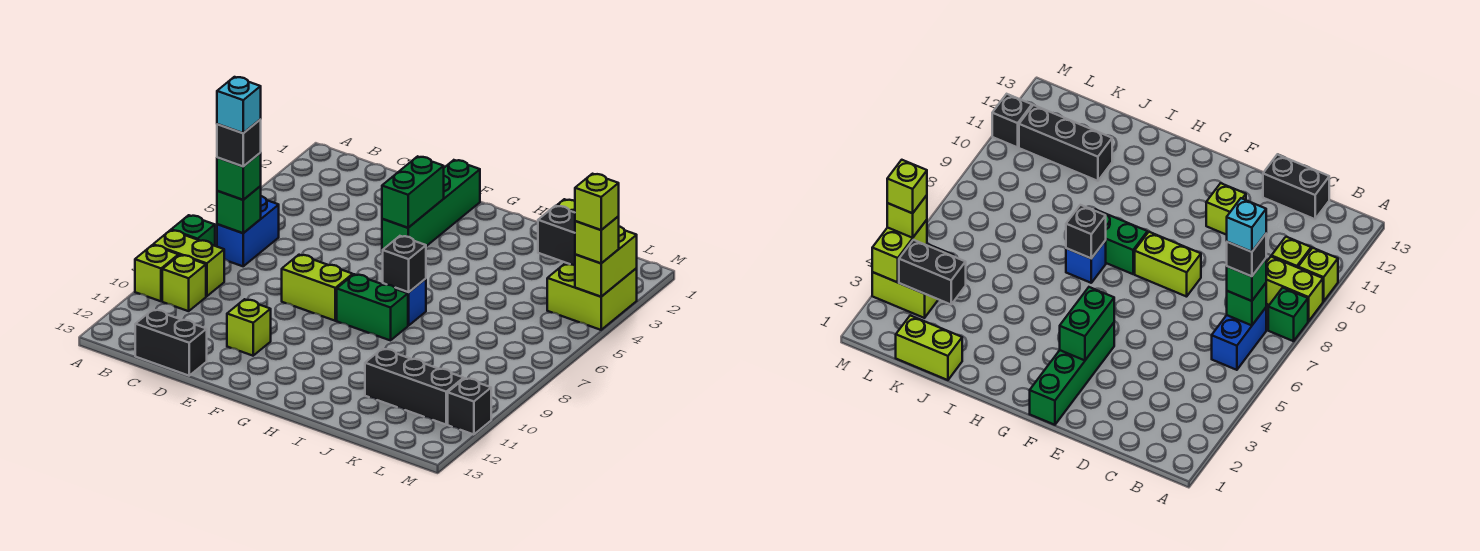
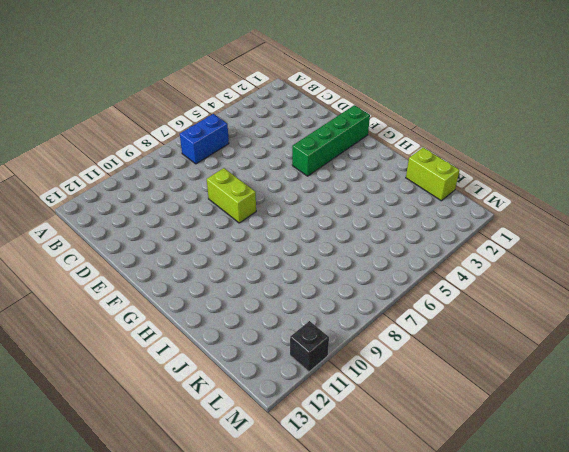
none -> green 1x1 brick [171,215,215,246]
none -> lime 1x2 brick [153,230,224,296]
none -> lime 1x1 brick [135,245,178,301]

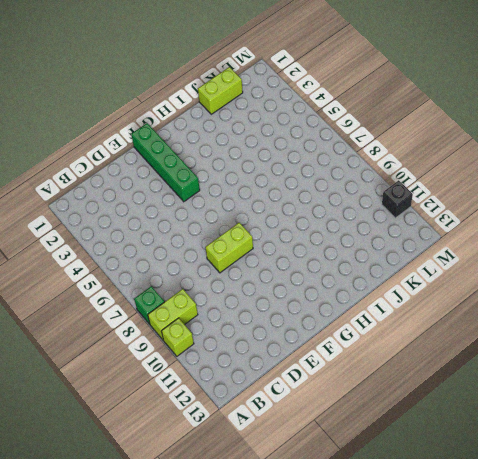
none -> blue 1x2 brick [217,196,279,266]
none -> lime 1x1 brick [162,255,206,311]
none -> black 1x2 brick [135,310,207,376]

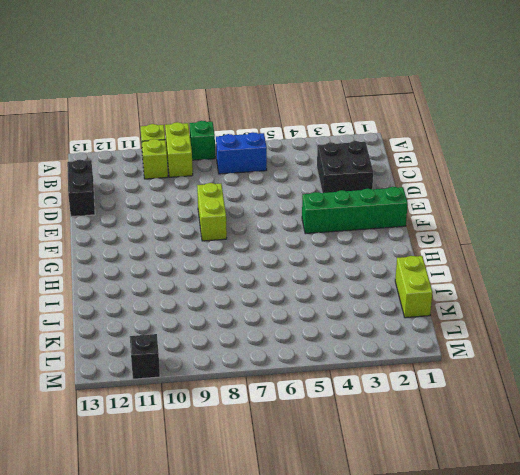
black 2x2 brick [317,141,373,193] -> none
none -> lime 1x1 brick [227,299,271,356]
none -> green 1x2 brick [337,274,408,340]
none -> blue 1x1 brick [383,279,426,325]

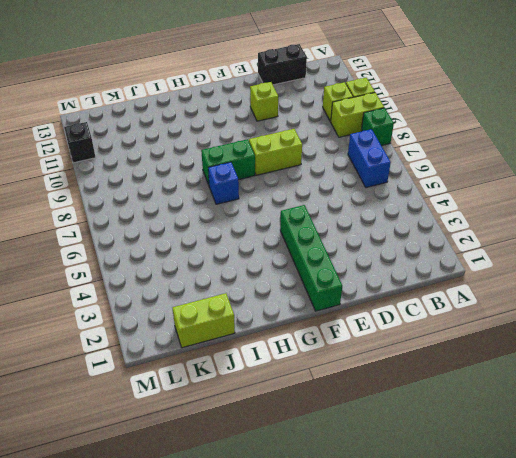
none -> black 1x3 brick [365,349,464,425]
none -> lime 2x2 brick [547,263,637,330]
none -> green 1x1 brick [217,186,261,233]

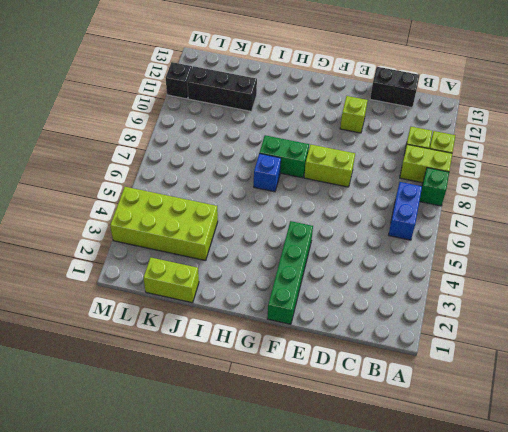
lime 2x4 brick [110,187,218,261] -> lime 2x2 brick [547,263,637,330]
none -> green 1x1 brick [217,186,261,233]
none -> green 1x2 brick [382,156,444,228]
none -> black 1x1 brick [383,236,426,292]

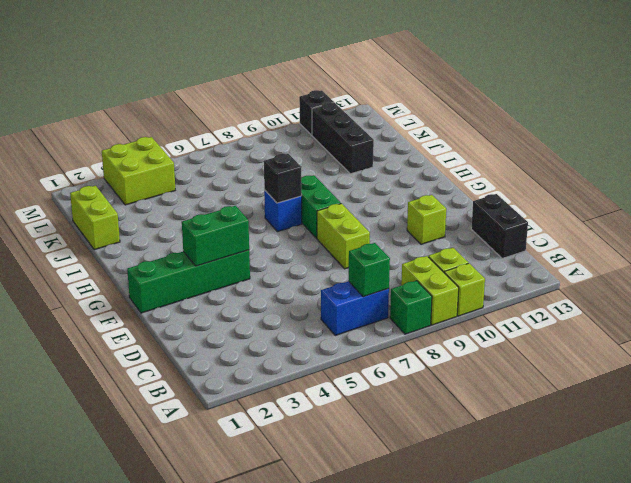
none -> black 1x2 brick [538,206,575,265]
none -> lime 1x2 brick [575,227,637,297]
none -> green 1x1 brick [217,153,261,200]

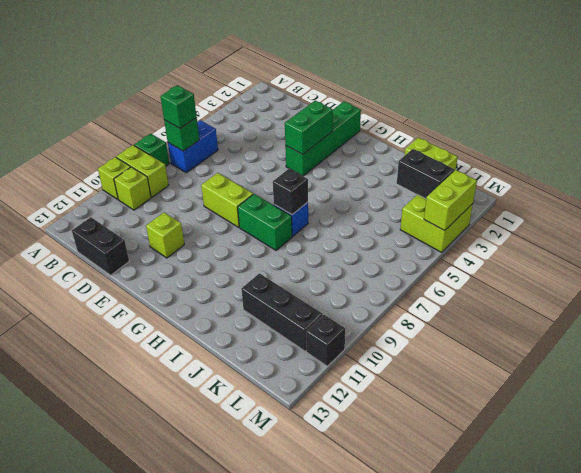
none -> lime 1x1 brick [575,217,619,263]
none -> black 1x1 brick [217,120,261,166]
none -> lime 1x1 brick [575,174,619,230]

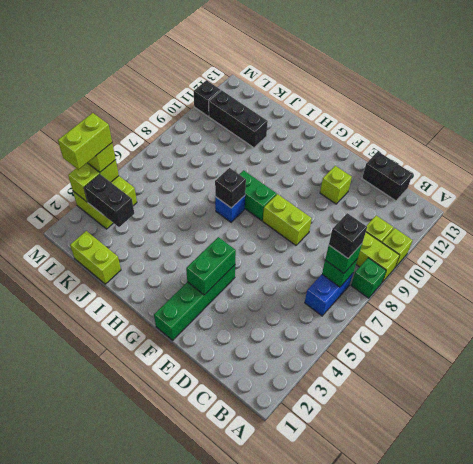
lime 1x2 brick [58,113,112,170] -> lime 1x1 brick [575,174,619,230]
none -> cyan 1x1 brick [217,77,261,133]

